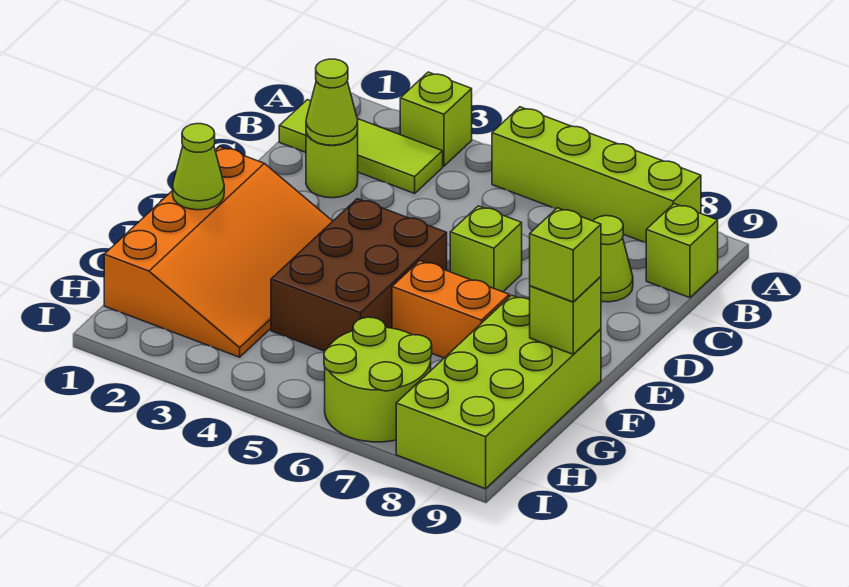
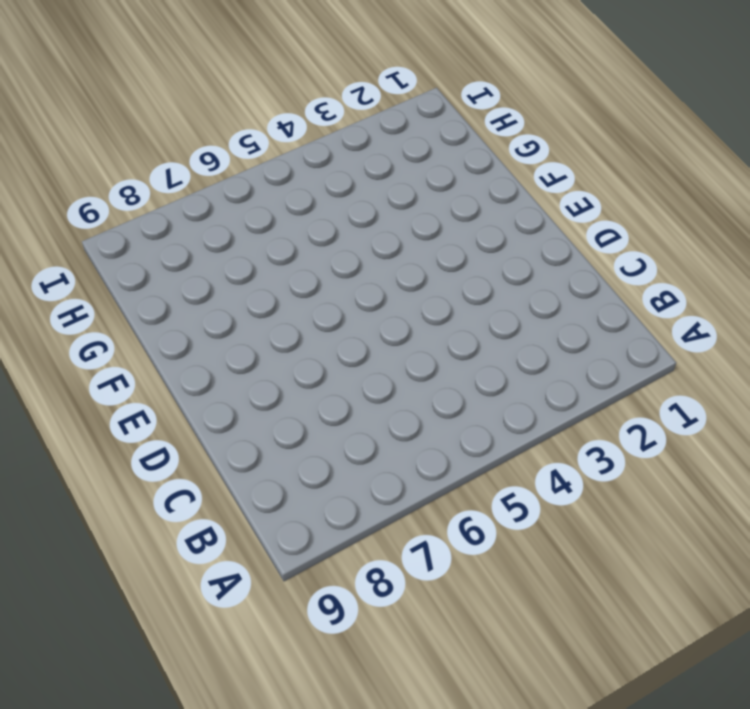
none -> lime 1x1 brick [400,72,472,166]
none -> lime 1x4 brick [492,107,701,243]
none -> lime 1x3 tile [279,100,443,193]

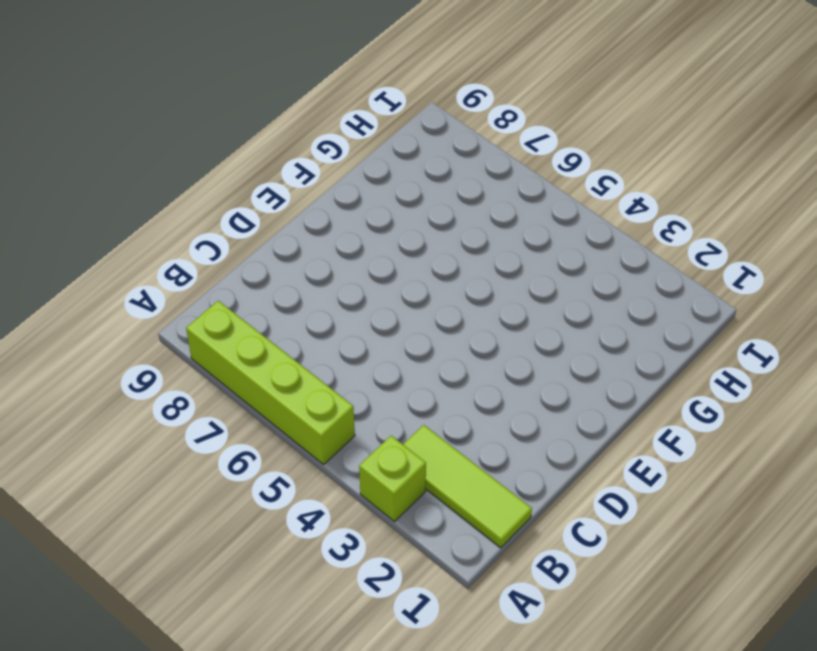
none -> lime 1x1 brick [646,204,718,298]
none -> lime 1x1 round brick [306,131,358,198]
none -> lime 1x1 cone [593,216,633,302]

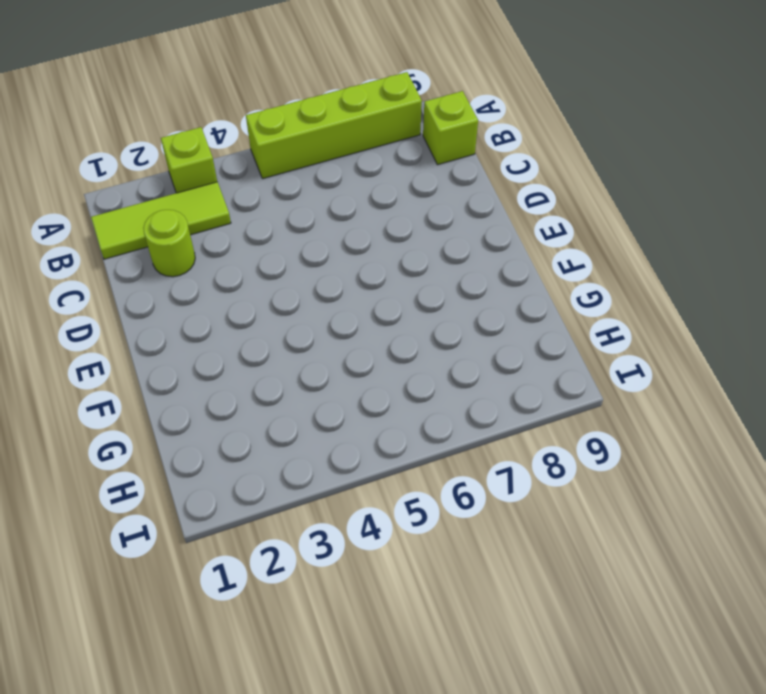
none -> lime 1x1 cone [593,216,633,302]
none -> lime 1x1 brick [450,206,522,292]
none -> orange 3x4 slope [104,147,333,357]

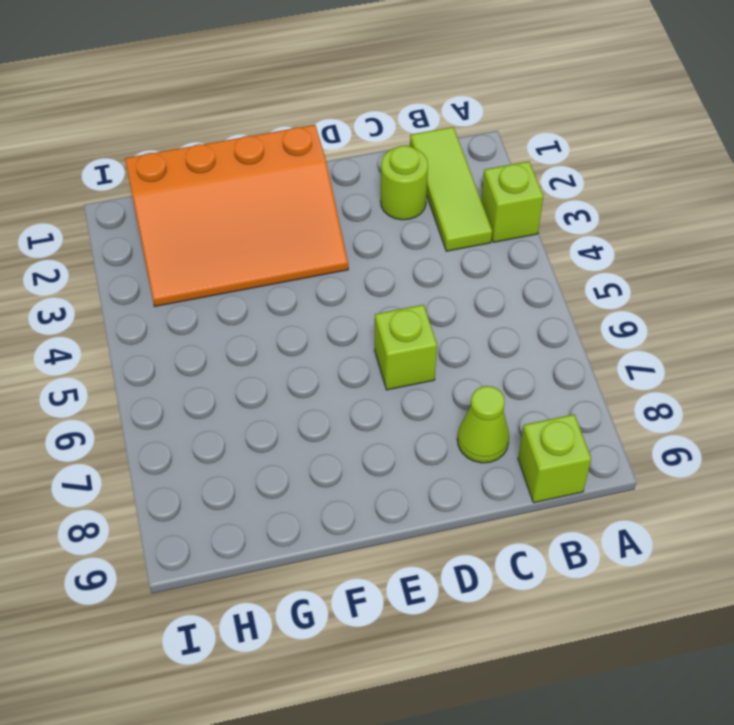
none -> lime 1x4 brick [492,107,701,243]
none -> brown 2x3 brick [271,199,447,351]
none -> orange 1x2 brick [392,261,509,358]

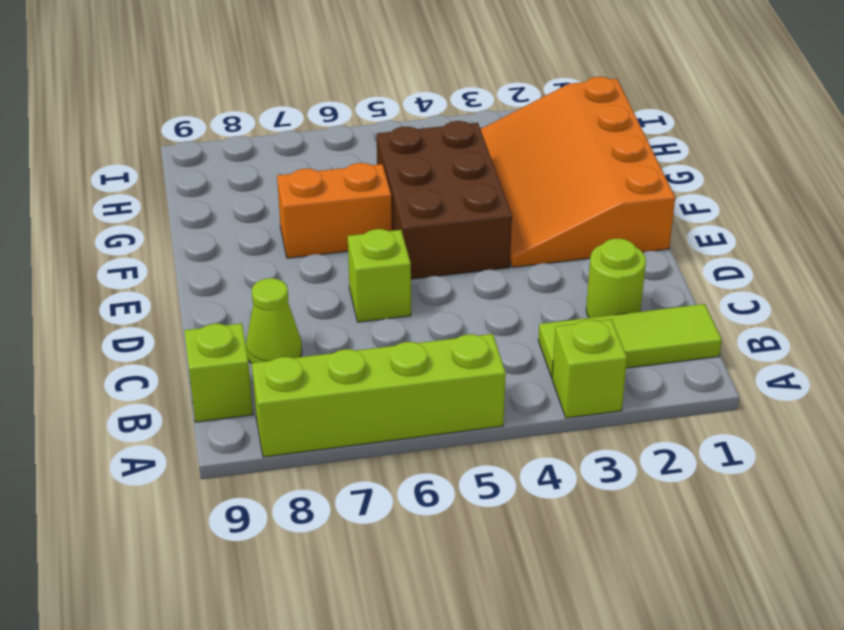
none -> lime 2x4 brick [396,295,601,489]
none -> lime 2x2 round brick [324,317,432,442]
none -> lime 1x1 cone [306,59,358,145]

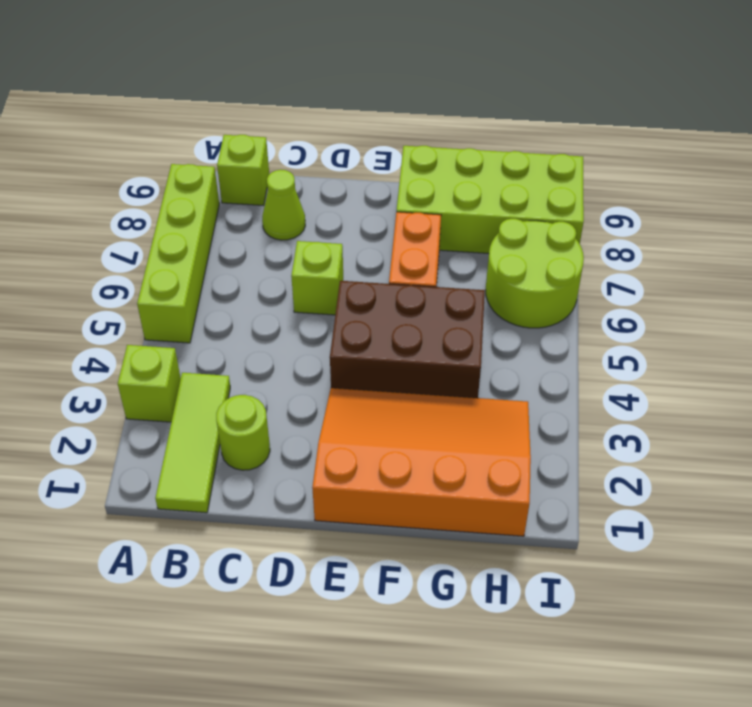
none -> lime 1x1 cone [306,59,358,145]
none -> lime 1x1 cone [173,124,224,210]
none -> lime 1x1 brick [530,277,601,354]

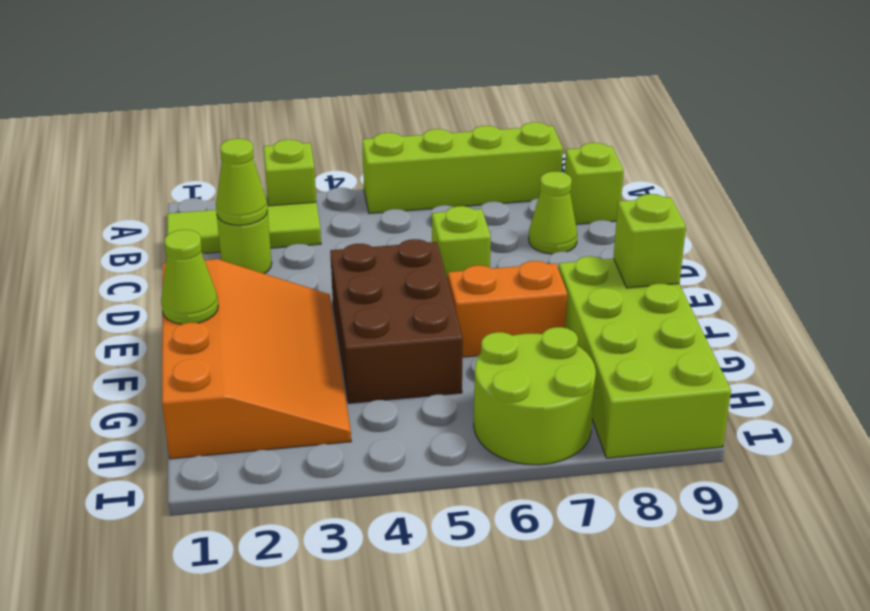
none -> lime 1x1 brick [530,208,601,302]

